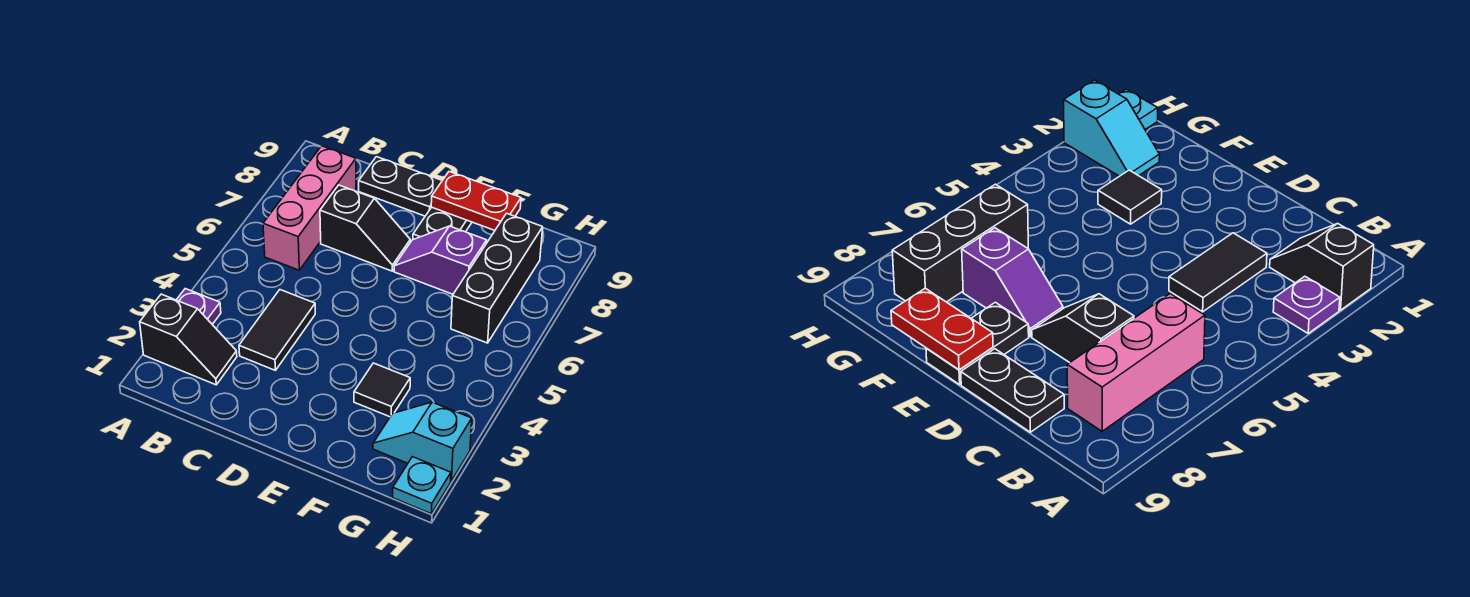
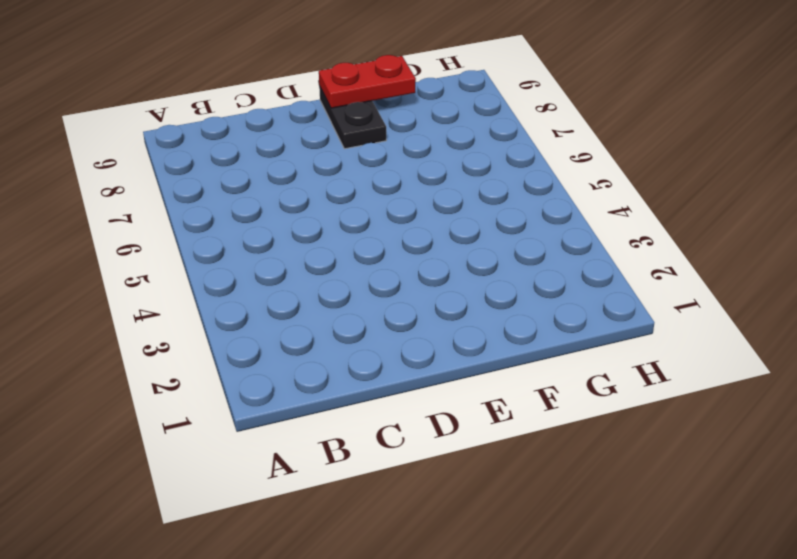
none -> black 1x2 slope [140,294,237,385]
none -> purple 1x1 plate [177,289,221,324]
none -> pink 1x3 brick [263,146,356,270]

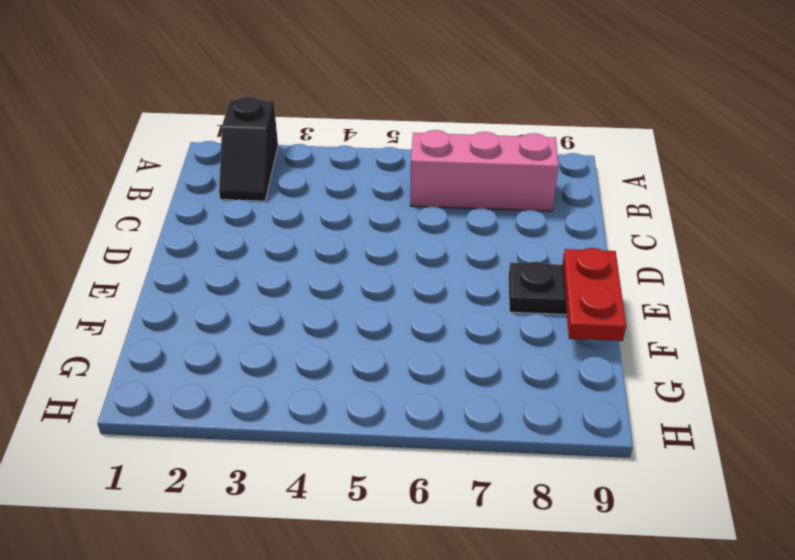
none -> purple 1x1 plate [177,289,221,324]
none -> black 1x2 tile [239,290,315,370]
none -> black 1x2 slope [320,185,410,271]

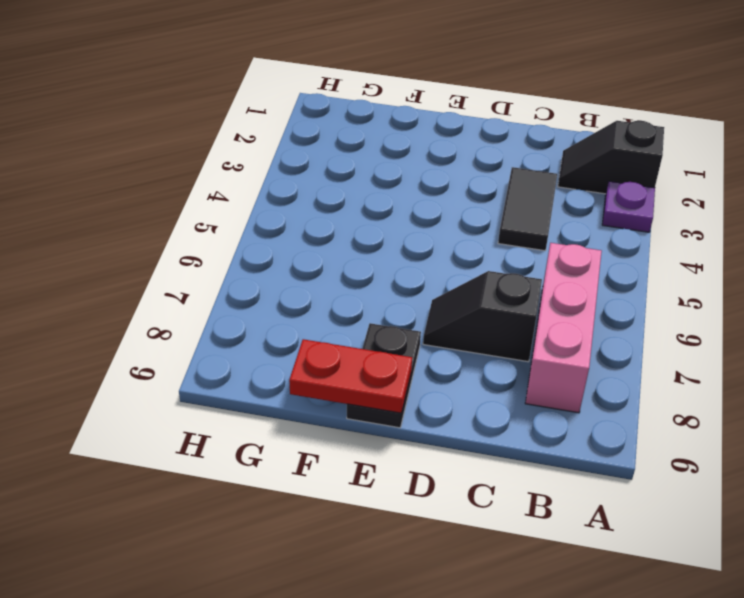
none -> black 1x2 plate [359,157,442,216]
none -> purple 1x2 slope [394,226,487,294]
none -> black 1x1 tile [354,363,410,417]

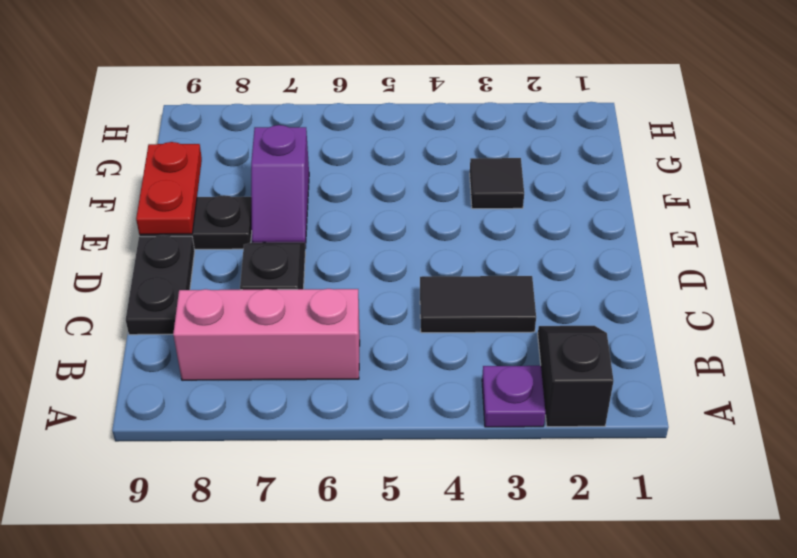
none -> cyan 1x2 slope [373,402,472,481]
none -> black 1x3 brick [451,213,543,343]
none -> cyan 1x1 plate [393,457,451,514]

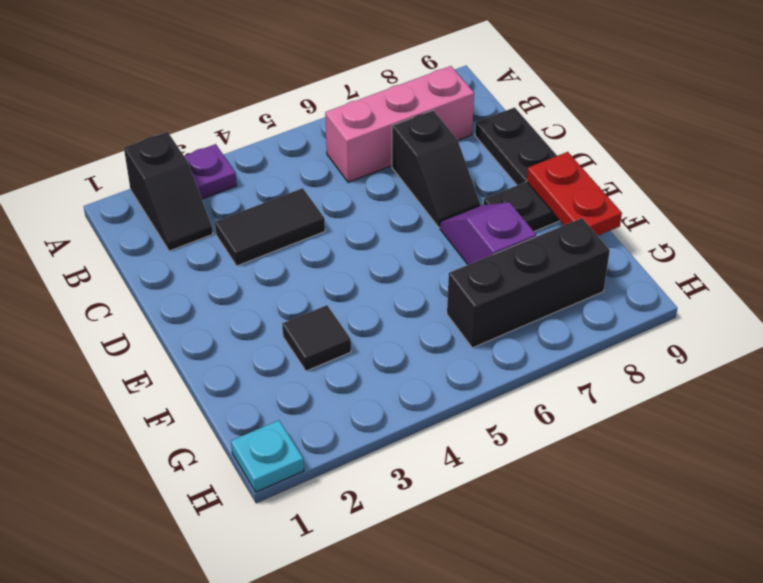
none -> cyan 1x2 slope [373,402,472,481]

